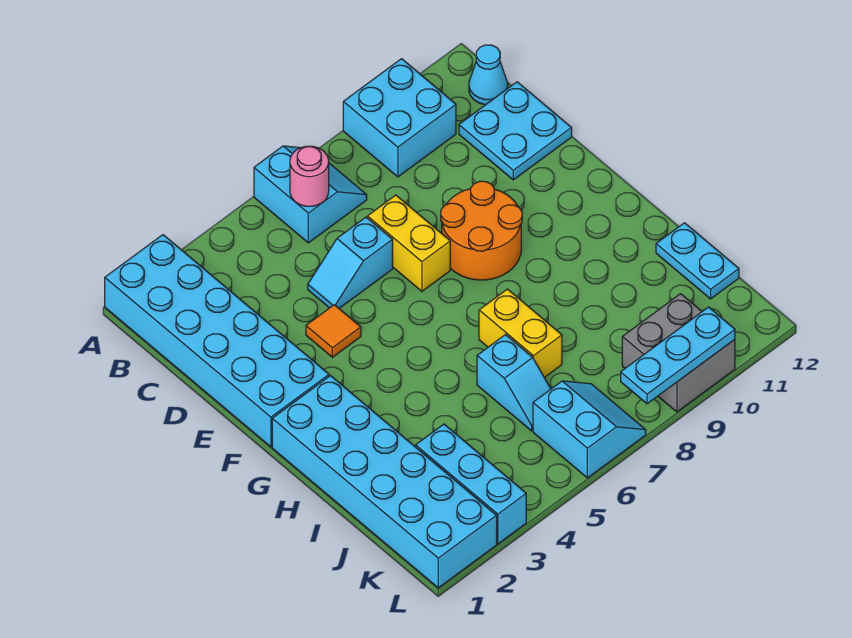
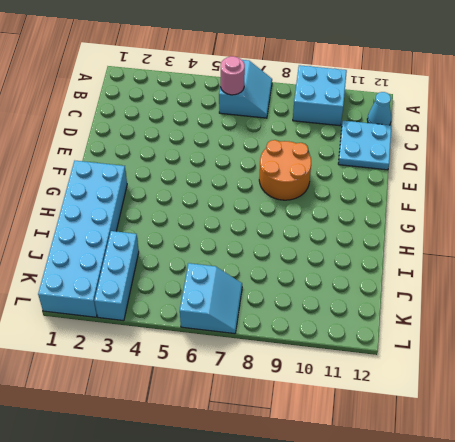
none -> cyan 2x6 brick [105,235,329,447]
none -> cyan 1x2 slope [308,217,393,308]
none -> yellow 1x2 brick [367,195,450,291]

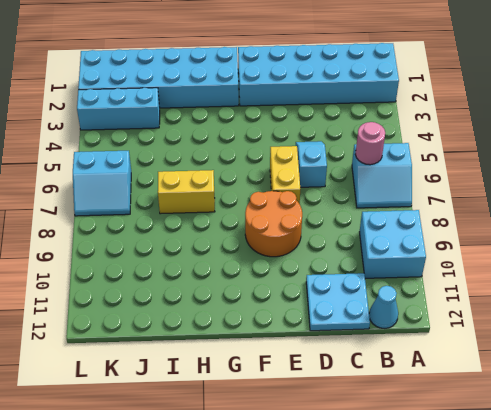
yellow 1x2 brick [270,146,300,204] -> yellow 1x2 brick turned to [367,195,450,291]
none -> orange 1x1 tile [306,305,361,357]
none -> cyan 1x2 slope [477,335,551,431]
none -> cyan 1x2 plate [656,223,739,299]

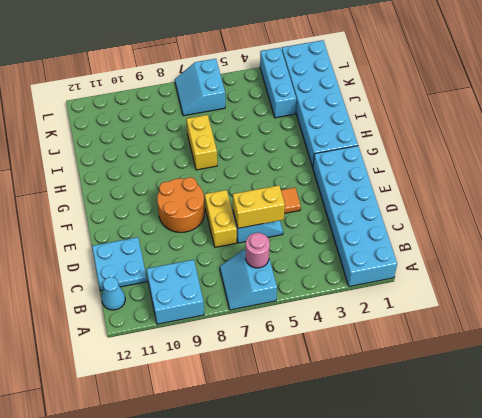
yellow 1x2 brick [233,185,285,228] -> none
none -> cyan 1x2 slope [477,335,551,431]
none -> cyan 1x2 plate [656,223,739,299]
none -> grey 2x2 brick [622,294,735,412]

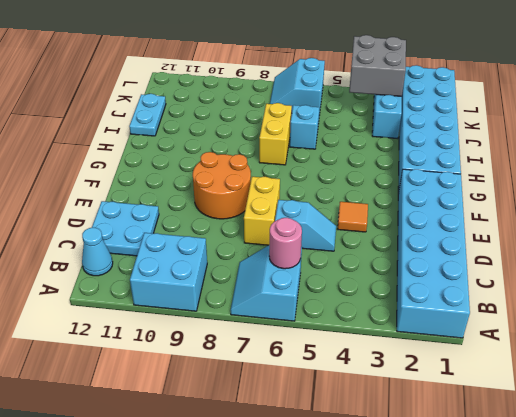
grey 2x2 brick [349,35,406,96] -> grey 2x2 brick moved to [622,294,735,412]
none -> cyan 1x3 plate [621,307,735,404]

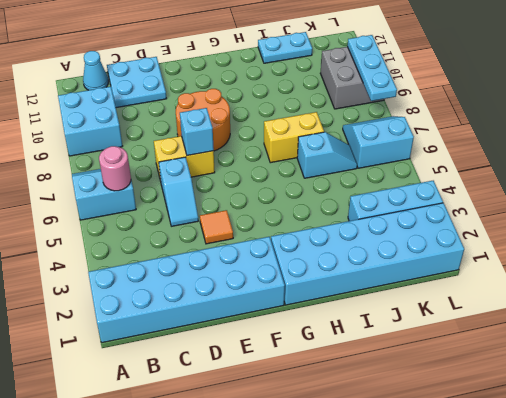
cyan 1x1 brick [180,108,214,156] -> none

